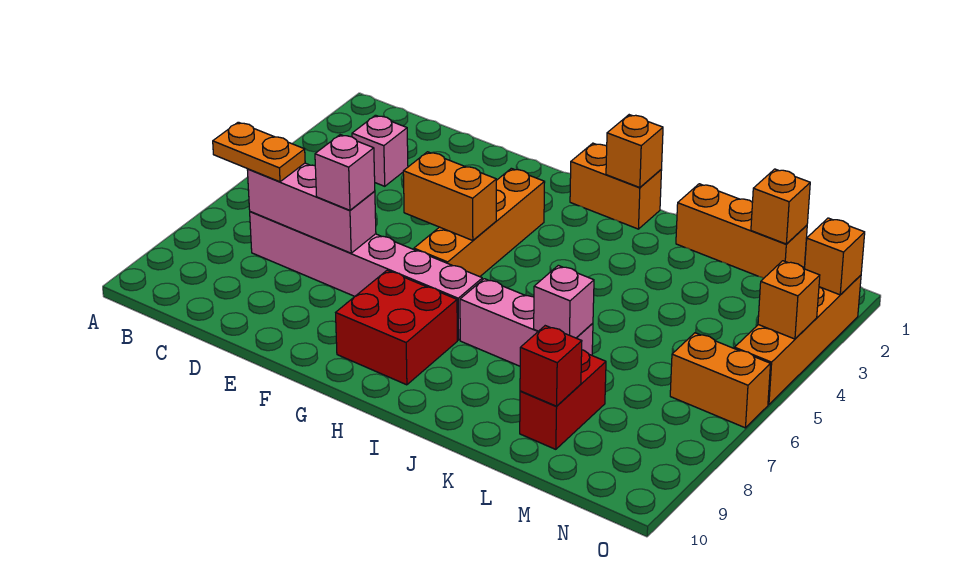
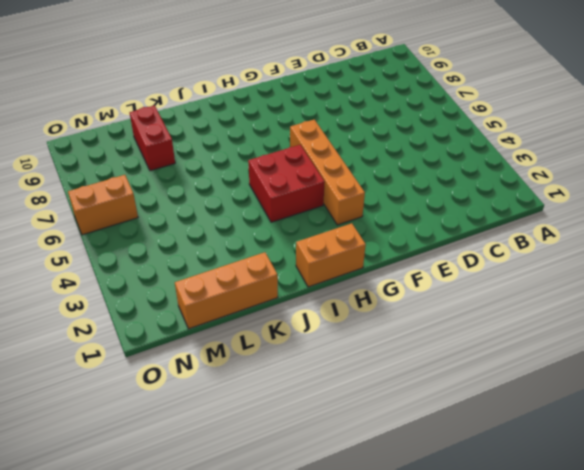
red 2x2 brick [248,145,325,222] -> red 2x2 brick moved to [336,270,457,385]
none -> pink 1x1 brick [352,115,408,186]
none -> pink 1x6 brick [250,212,482,340]
none -> pink 1x3 brick [460,279,593,366]

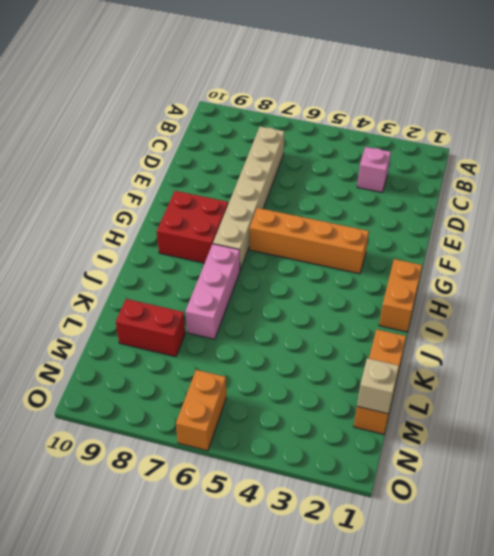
tan 1x6 brick [213,127,284,270] -> pink 1x6 brick [250,212,482,340]
tan 1x1 brick [357,358,399,414] -> orange 1x1 brick [751,169,810,244]
none -> orange 1x4 brick [735,275,861,405]
none -> pink 1x3 brick [247,163,376,253]
none -> orange 1x2 brick [403,152,496,241]

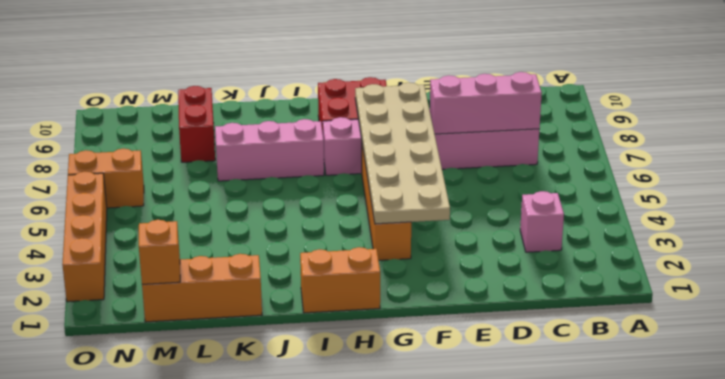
tan 2x6 plate [355,82,450,224] -> orange 1x2 brick [403,152,496,241]
none -> orange 1x1 brick [606,115,663,188]
none -> pink 1x1 brick [534,265,594,338]
none -> red 1x1 brick [520,326,582,406]

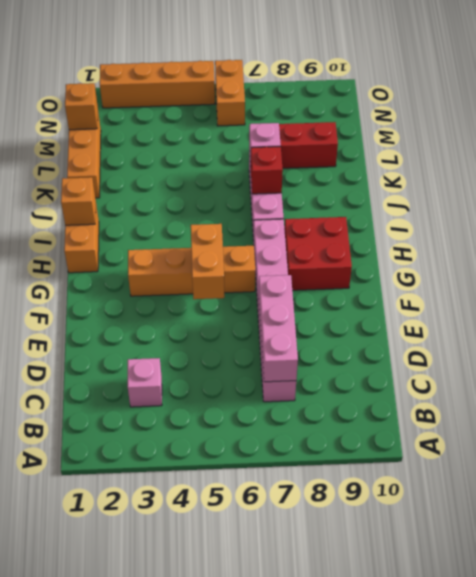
red 1x1 brick [251,147,283,194] -> red 1x1 brick moved to [520,326,582,406]
none -> orange 1x1 brick [805,218,865,295]
none -> orange 1x1 brick [758,261,820,339]
none -> orange 1x2 plate [213,122,305,182]

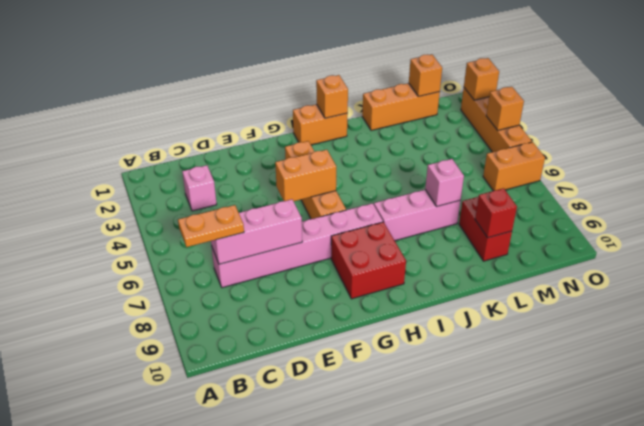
none -> pink 1x1 brick [315,135,375,210]

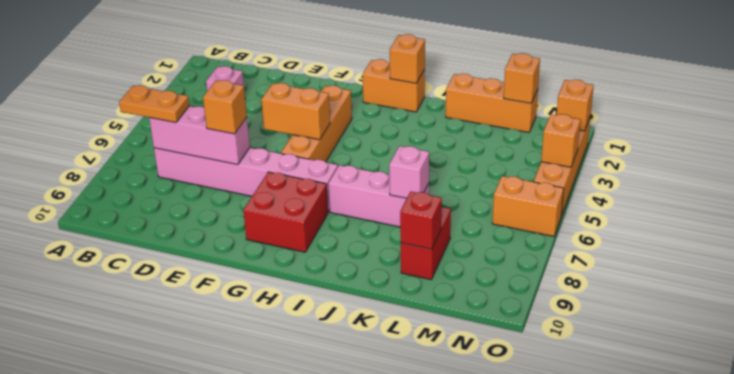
orange 1x1 brick [203,80,247,134] -> pink 1x1 brick [315,135,375,210]

